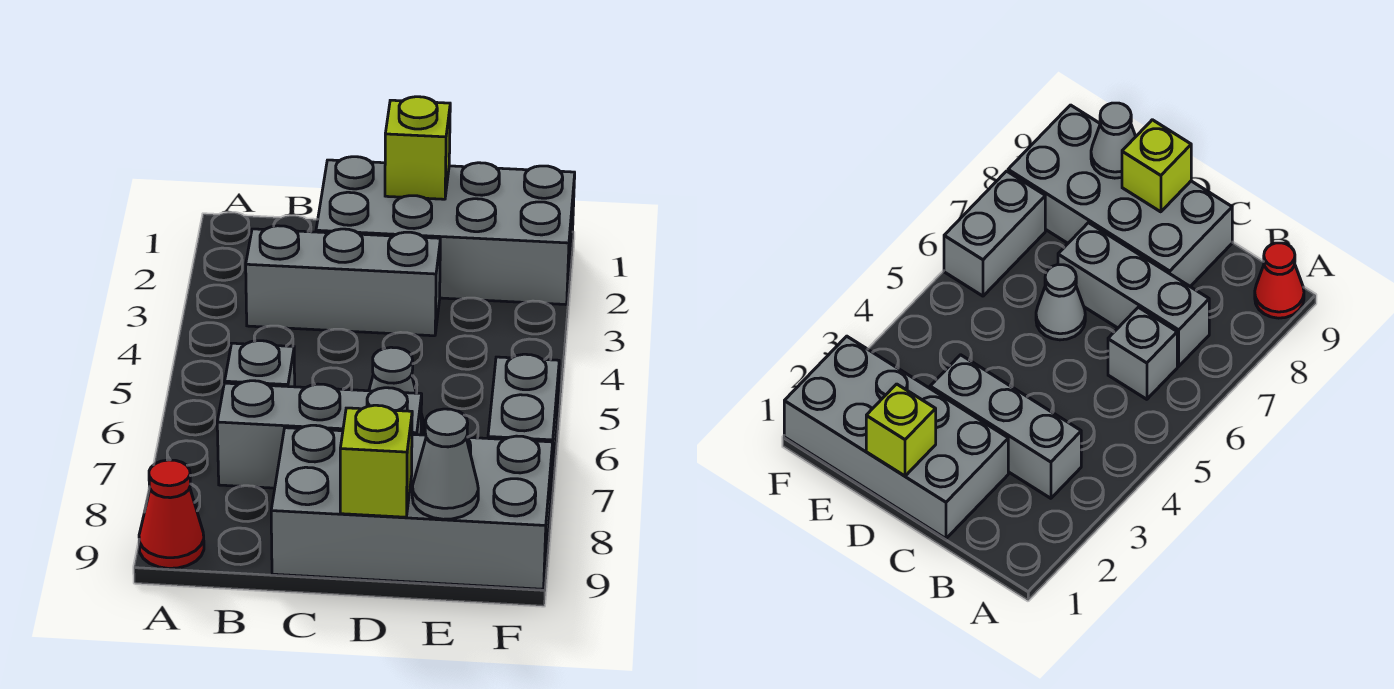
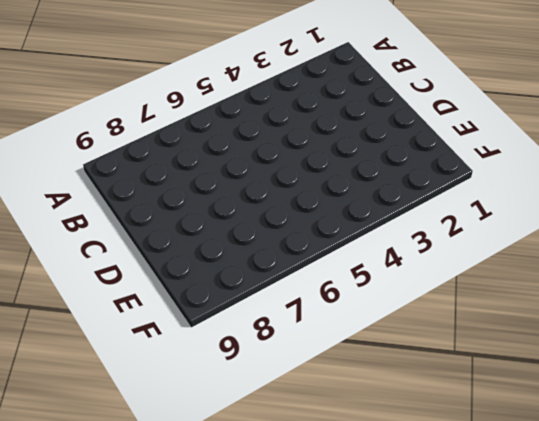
none -> red 1x1 cone [139,460,204,568]
none -> grey 1x3 brick [246,226,440,336]

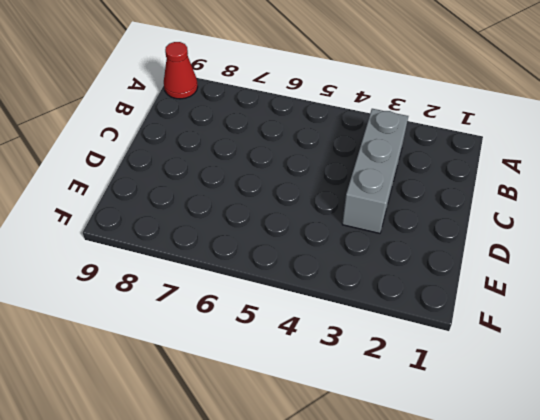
none -> grey 1x1 brick [225,341,295,387]
none -> grey 1x3 brick [217,381,422,488]

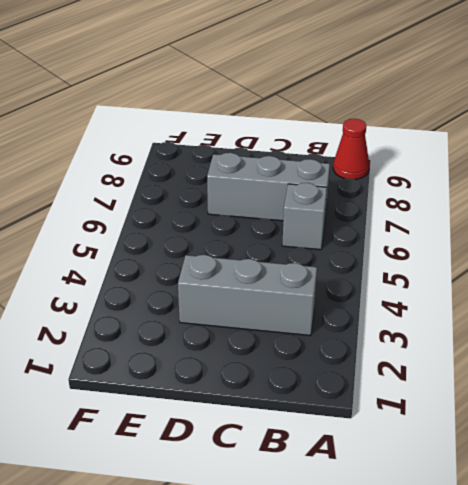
none -> grey 2x4 brick [316,157,575,305]
none -> grey 2x4 brick [271,425,553,589]

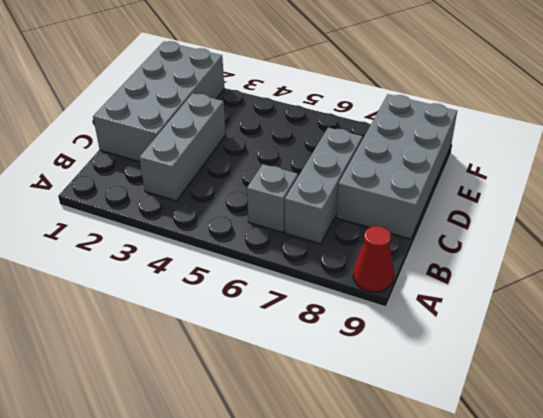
none -> grey 1x1 cone [369,347,424,435]
none -> grey 1x2 brick [488,354,559,492]

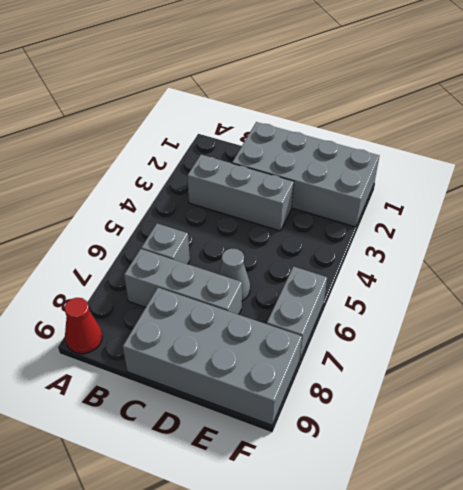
none -> lime 1x1 brick [385,97,450,199]
none -> lime 1x1 brick [340,405,412,517]

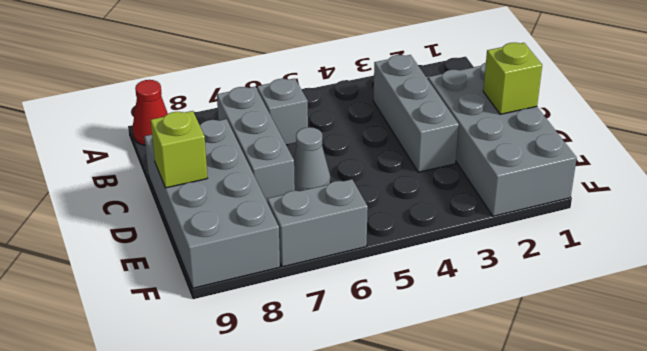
none -> grey 1x1 cone [412,409,478,519]

